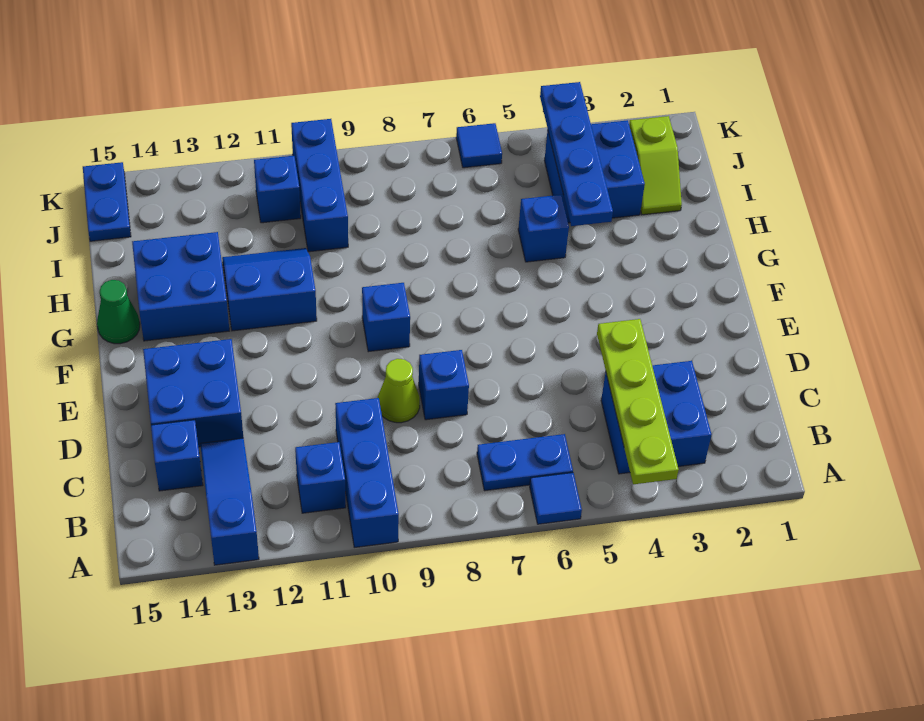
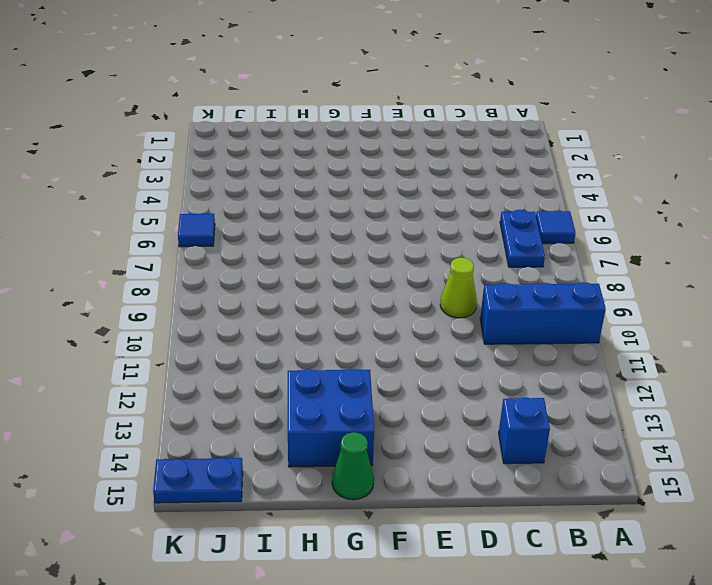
none -> blue 1x3 slope [200,438,259,565]
none -> blue 2x2 brick [601,360,712,474]
none -> blue 1x1 brick [295,442,346,513]

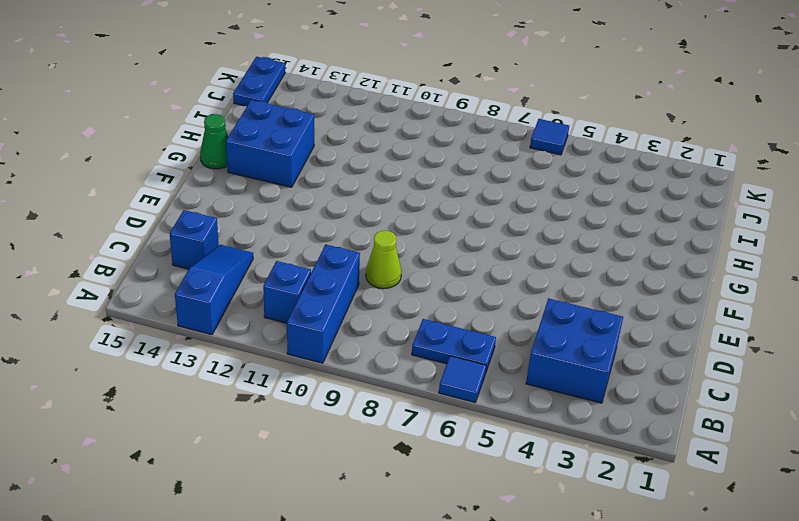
none -> blue 1x1 brick [419,350,469,420]
none -> blue 2x2 brick [143,339,243,447]
none -> blue 1x1 brick [362,283,410,352]

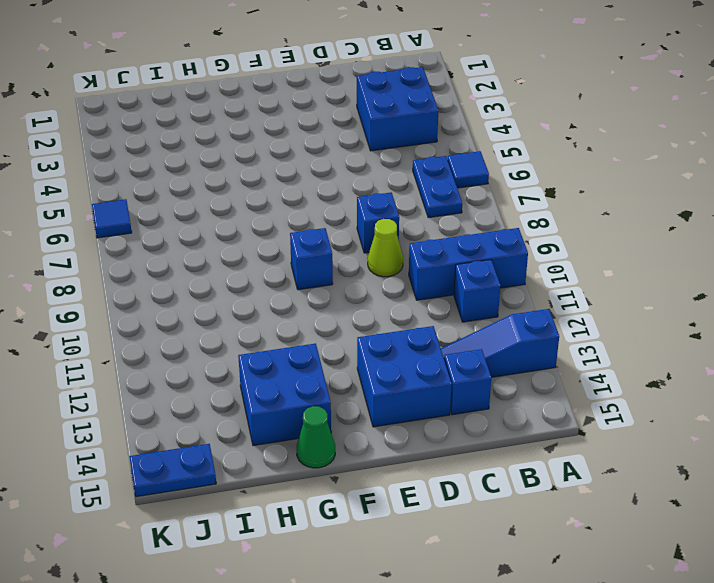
none -> blue 2x2 slope [222,248,317,331]
none -> blue 1x1 brick [518,195,569,262]
none -> lime 1x2 slope [629,116,682,215]

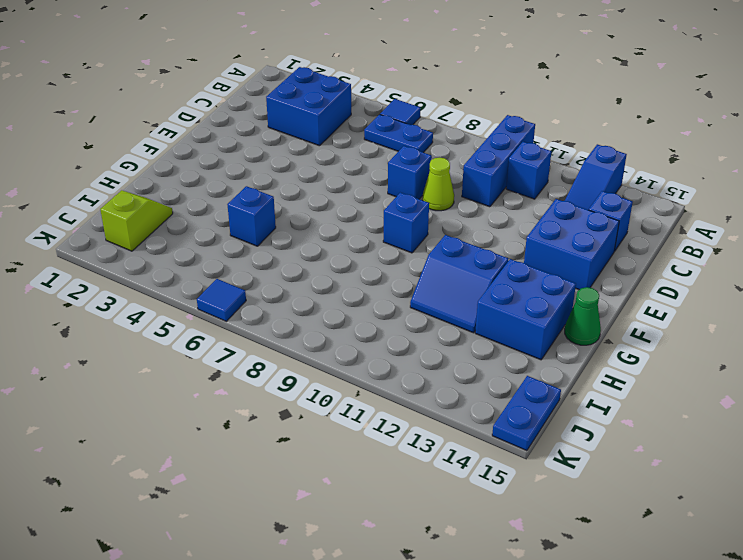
none -> blue 2x2 brick [544,120,645,223]
none -> blue 1x3 brick [291,119,348,252]
none -> blue 1x1 brick [254,156,301,223]

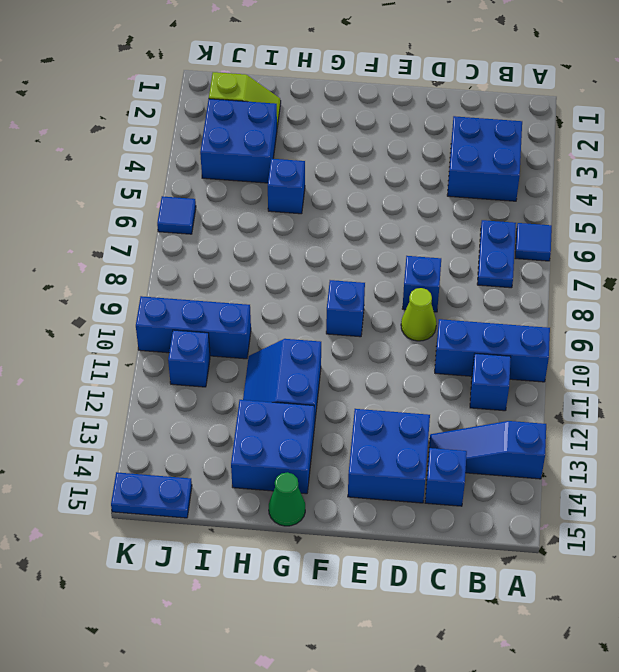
none -> lime 1x4 plate [597,319,679,484]
none -> blue 1x4 plate [540,82,613,226]

